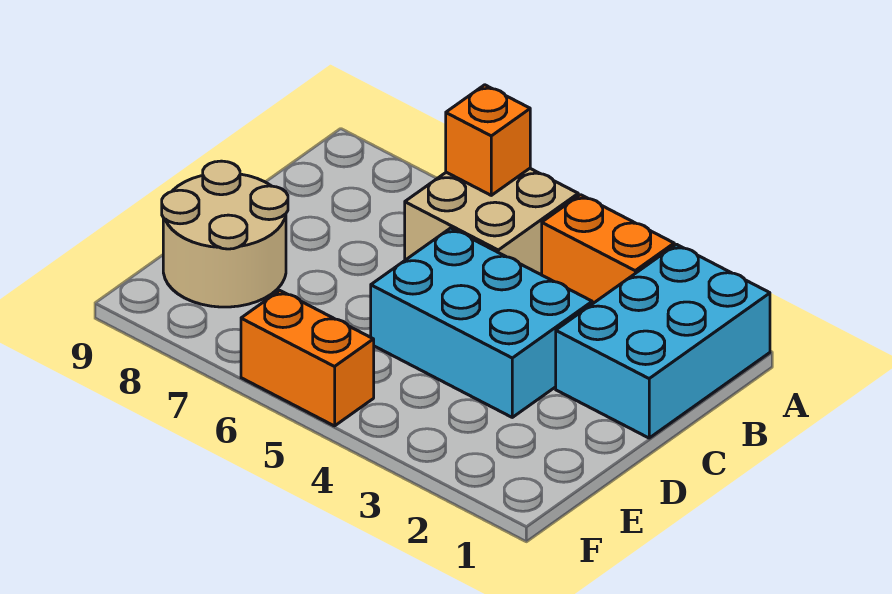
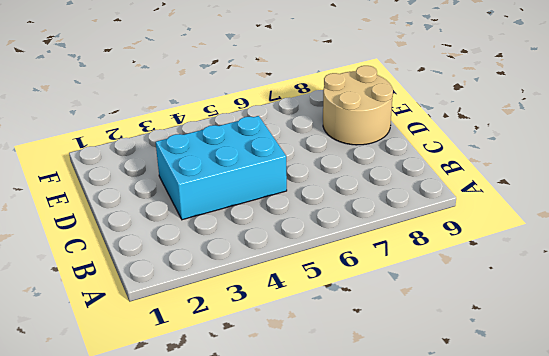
none -> cyan 2x3 brick [556,244,770,438]
none -> orange 1x2 brick [542,195,674,304]

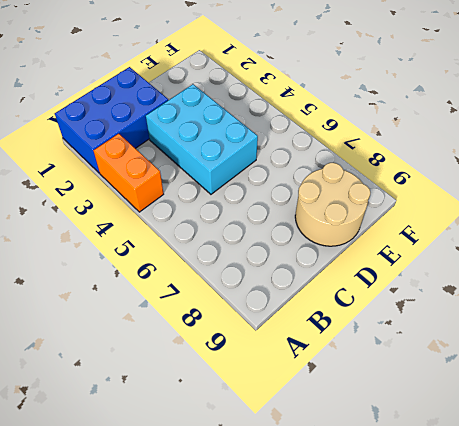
blue 2x3 brick [55,67,168,173] -> cyan 2x3 brick [556,244,770,438]
none -> tan 2x2 brick [405,169,578,275]
none -> orange 1x2 brick [241,291,374,426]

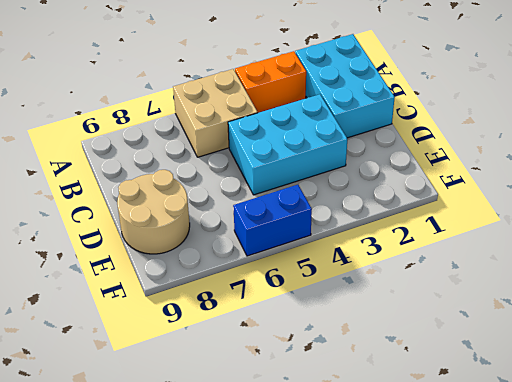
blue 1x2 brick [233,185,312,256] -> orange 1x2 brick [241,291,374,426]
none -> orange 1x1 brick [446,85,530,195]

